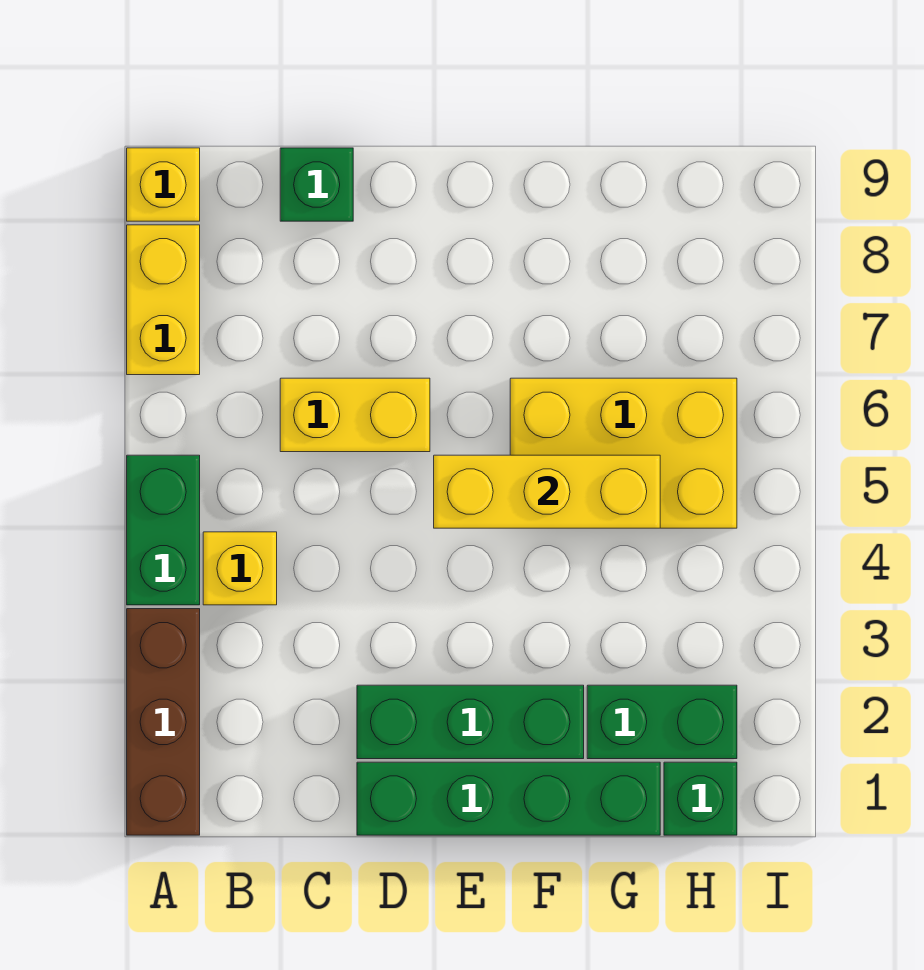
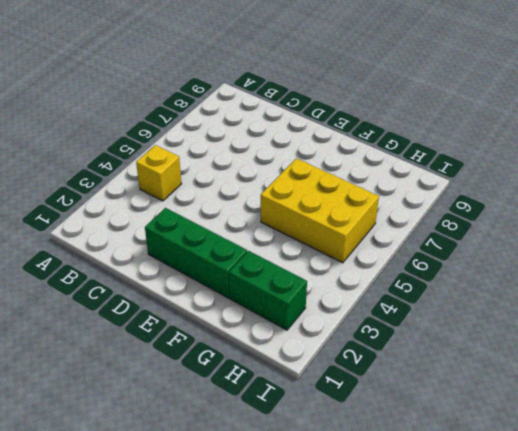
none -> brown 1x3 brick [127,609,200,835]
none -> green 1x2 brick [127,455,200,605]
none -> yellow 1x2 brick [127,225,200,375]

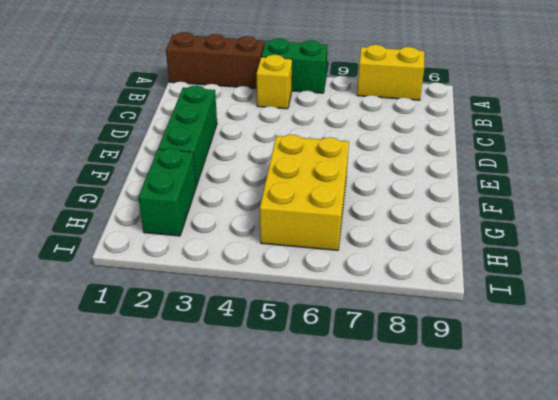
none -> yellow 1x1 brick [127,148,200,221]
none -> yellow 1x2 brick [280,378,430,452]
none -> green 1x1 brick [280,148,353,221]

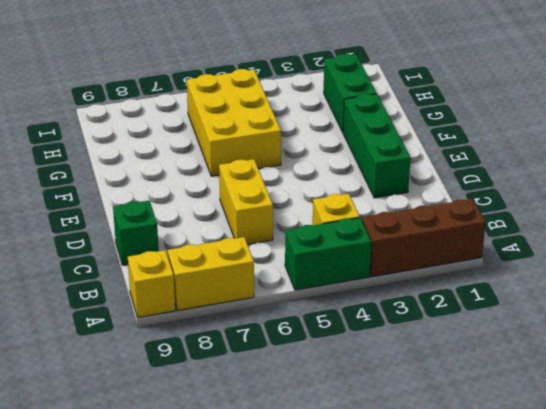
none -> green 1x4 brick [357,762,660,835]
none -> green 1x1 brick [664,762,737,835]
none -> yellow 1x3 brick [434,455,660,528]

